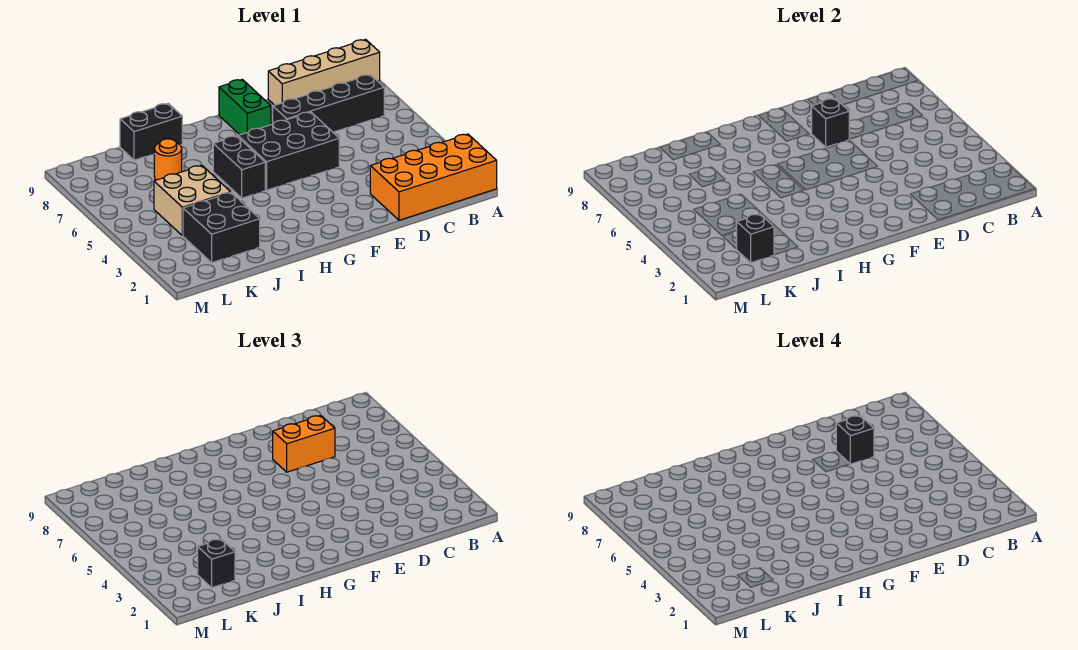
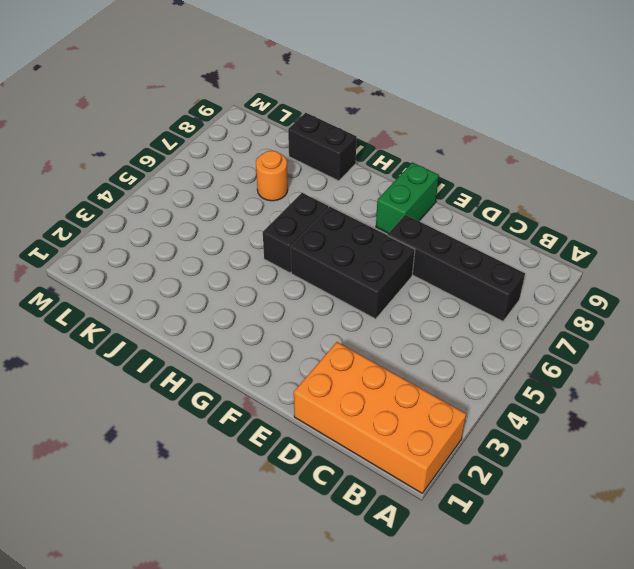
none -> tan 1x4 brick [268,39,380,105]
none -> black 2x2 brick [183,193,260,263]
none -> tan 2x2 brick [154,165,231,236]

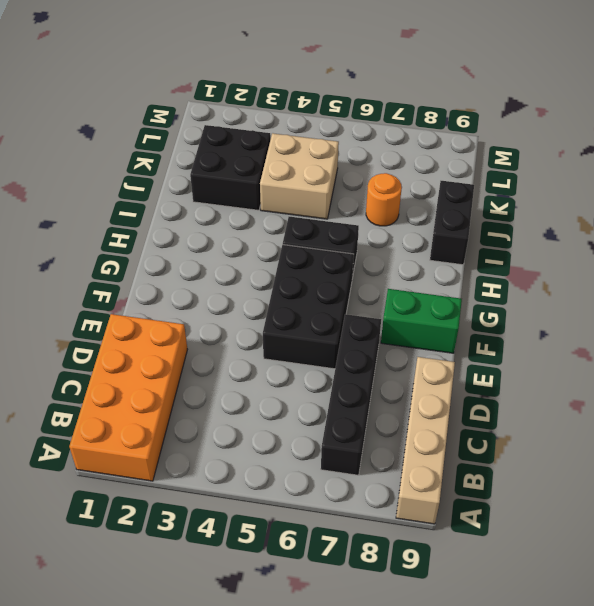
none -> black 1x1 brick [812,99,849,147]
none -> black 1x1 brick [737,214,774,263]
none -> orange 1x2 brick [273,415,335,472]

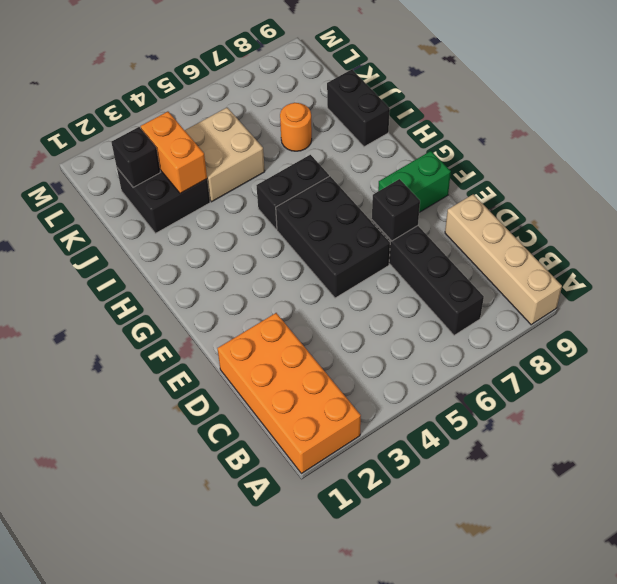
orange 1x2 brick [141,112,207,194] -> orange 1x2 brick moved to [273,415,335,472]
none -> black 1x1 brick [198,539,235,588]
none -> black 1x1 brick [836,415,874,464]

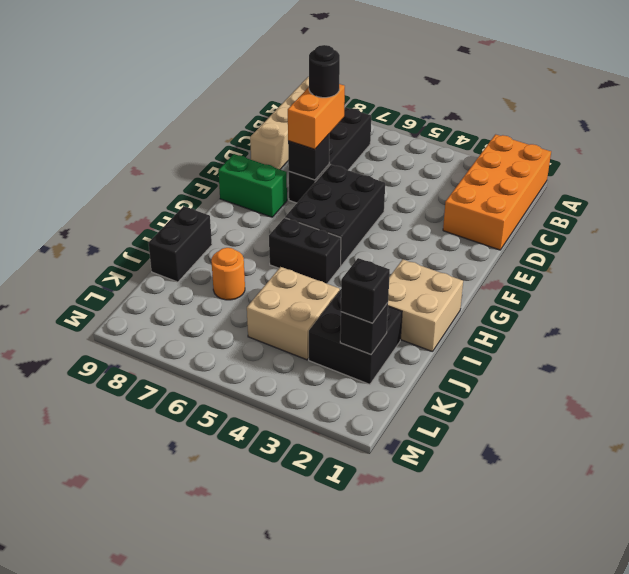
black 1x1 round brick [309,45,340,98] -> black 1x1 brick [836,415,874,464]
tan 2x2 brick [388,259,463,352] -> none

